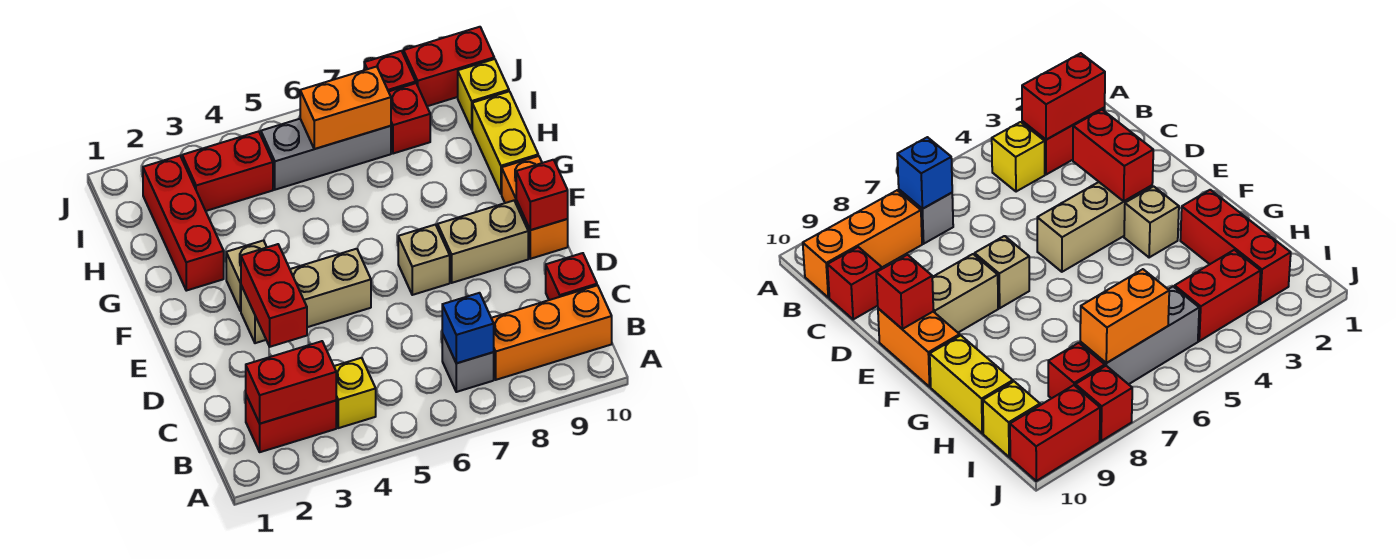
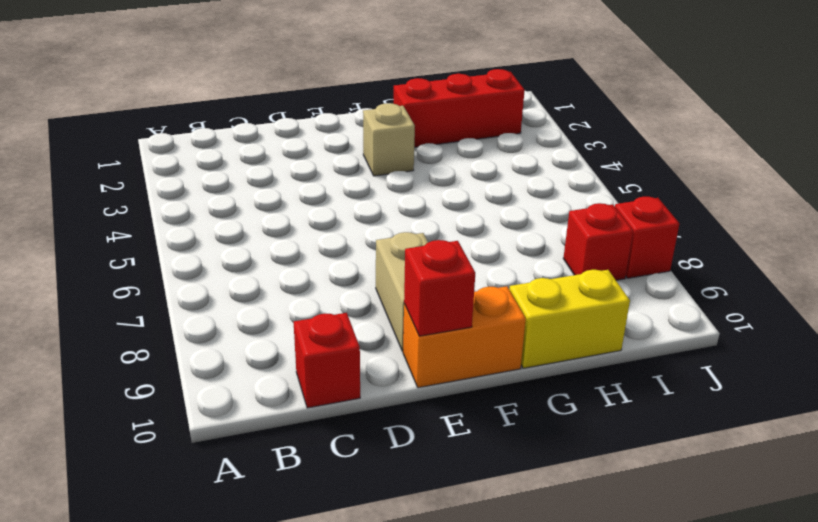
none -> red 1x2 brick [246,395,336,452]
none -> yellow 1x1 brick [334,358,376,428]
none -> grey 1x1 brick [442,334,494,392]

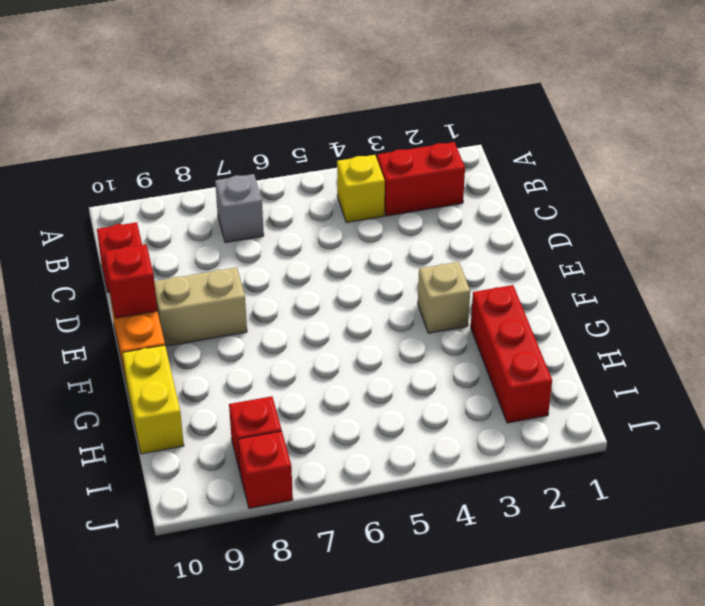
none -> orange 1x3 brick [491,285,612,380]
none -> tan 1x3 brick [241,249,371,343]
none -> tan 1x1 brick [398,225,450,295]

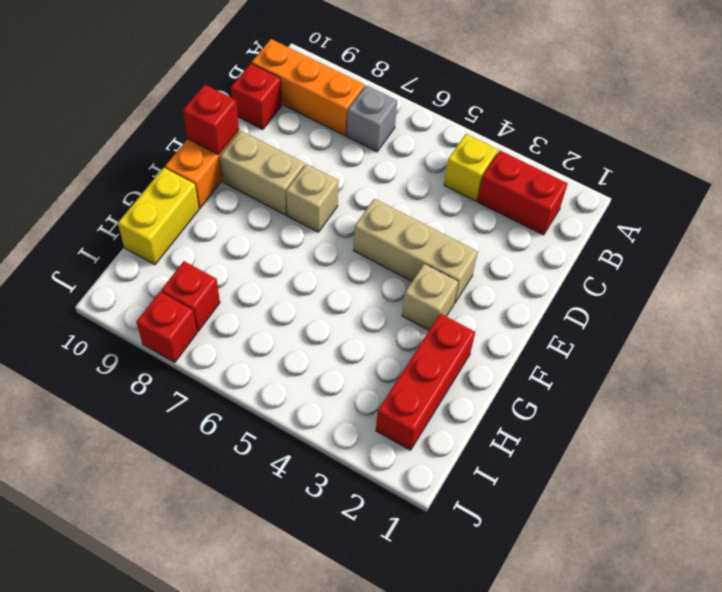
none -> red 1x2 brick [182,131,273,211]
none -> grey 1x3 brick [261,119,391,190]
none -> yellow 1x1 brick [458,59,509,129]

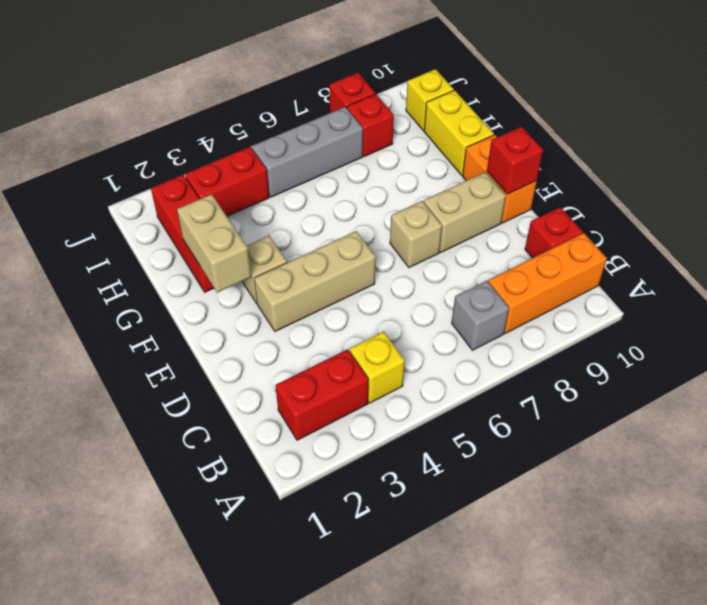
tan 1x2 brick [177,194,251,292] -> none
none -> red 1x2 brick [404,27,494,106]
none -> red 1x2 brick [246,341,336,424]
none -> blue 1x1 brick [442,293,494,363]

